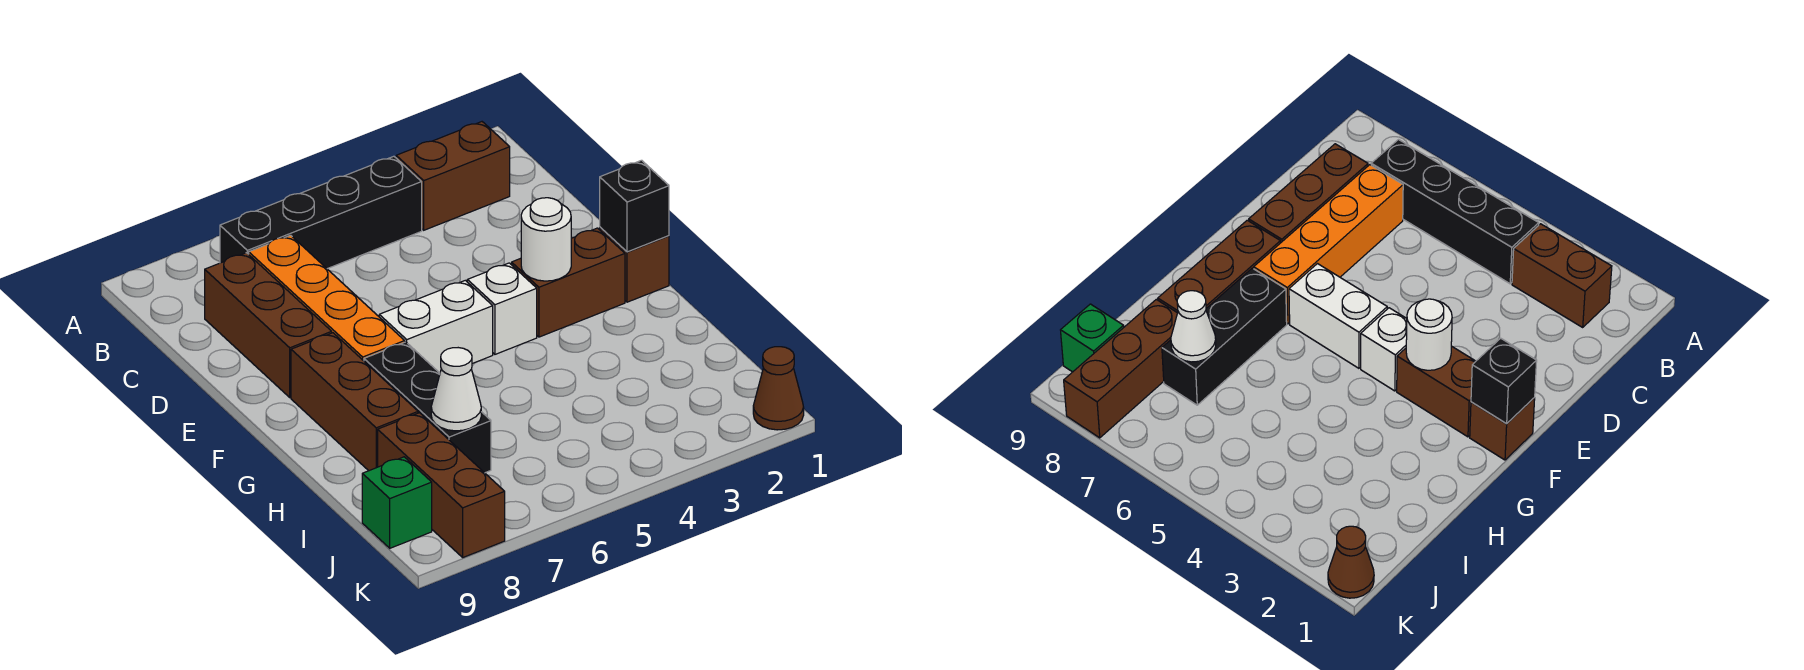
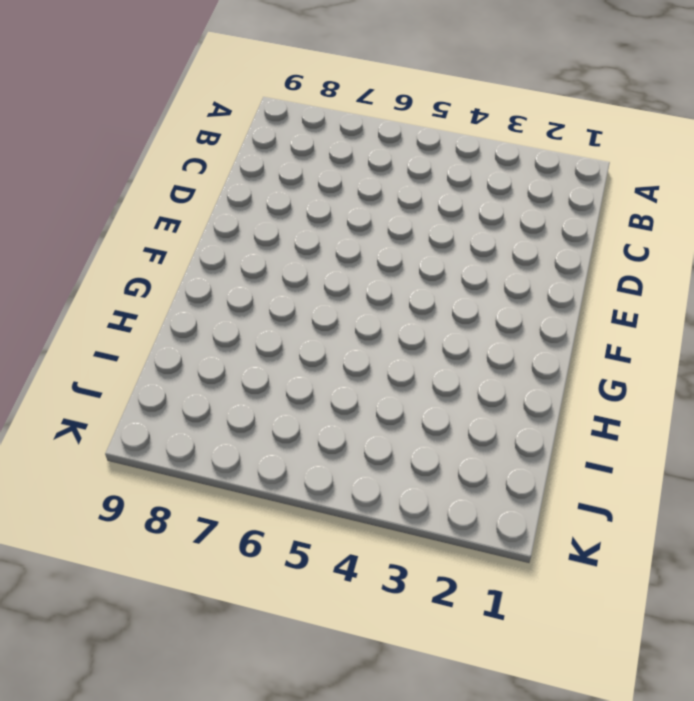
none -> brown 1x2 brick [396,122,510,230]
none -> black 1x4 brick [220,156,422,269]
none -> orange 1x4 brick [249,235,405,361]

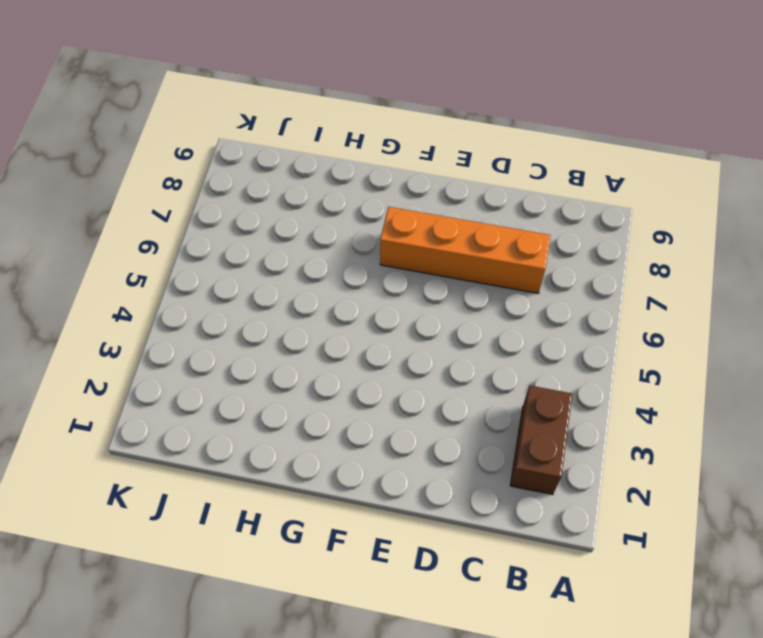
none -> black 1x4 brick [220,156,422,269]
none -> brown 1x3 brick [205,253,332,397]
none -> brown 1x1 brick [600,227,669,302]

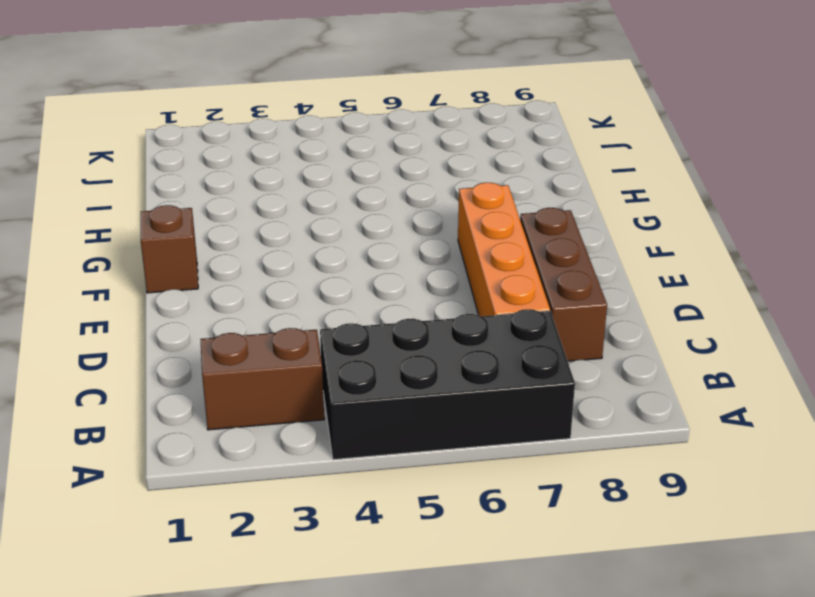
black 2x4 brick [320,309,575,460] -> black 1x4 brick [220,156,422,269]
none -> brown 1x2 brick [512,228,625,337]
none -> white 1x1 brick [467,263,537,354]
none -> white 1x2 brick [379,280,493,373]

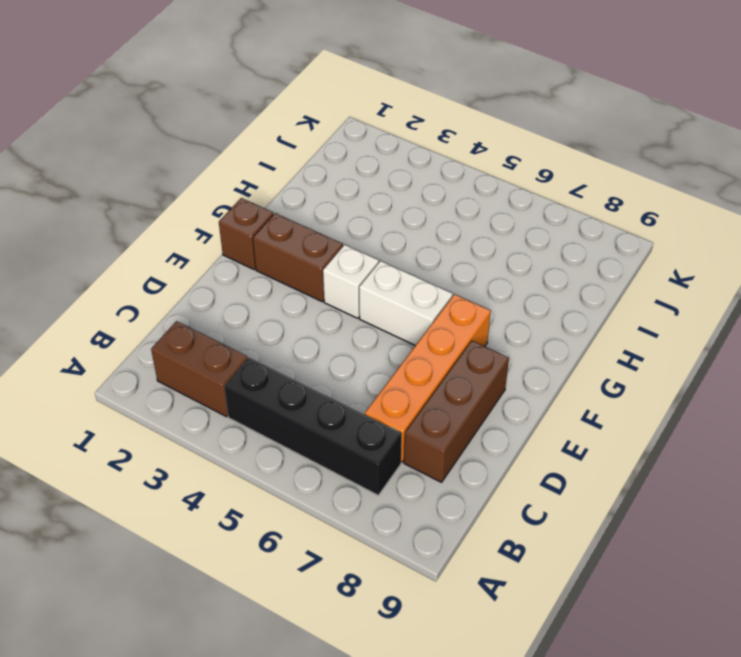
none -> brown 1x3 brick [291,333,418,471]
none -> black 1x3 brick [364,342,491,473]
none -> brown 1x3 brick [378,413,505,557]

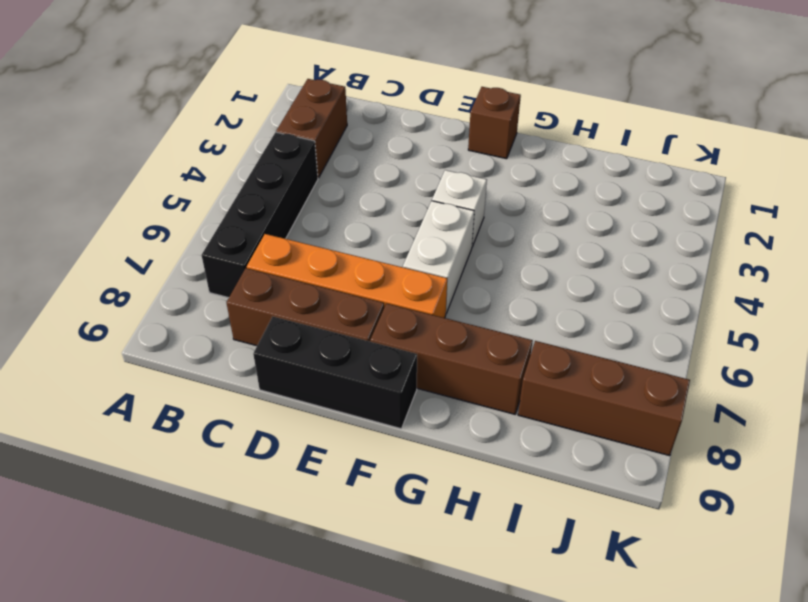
black 1x3 brick [253,317,417,429] -> black 1x3 brick moved to [364,342,491,473]
none -> brown 1x2 brick [512,228,625,337]
none -> green 1x1 brick [362,457,432,548]
none -> brown 1x1 cone [753,347,804,430]

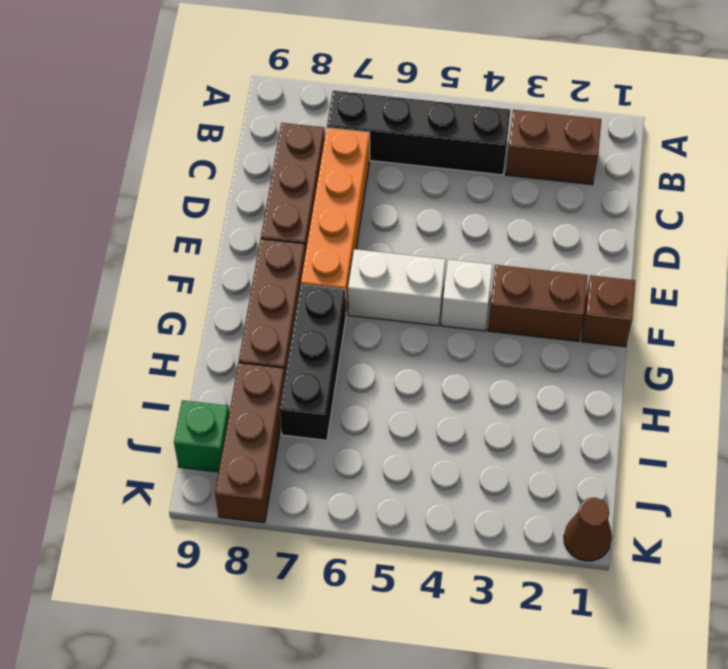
none -> black 1x1 brick [600,160,669,252]
none -> white 1x1 round brick [521,198,571,281]
none -> white 1x1 cone [431,348,481,431]

